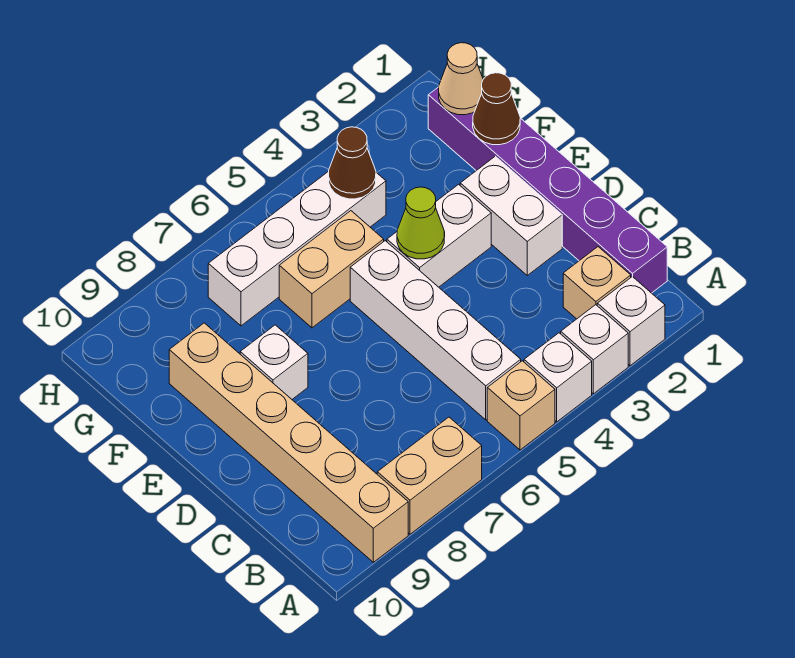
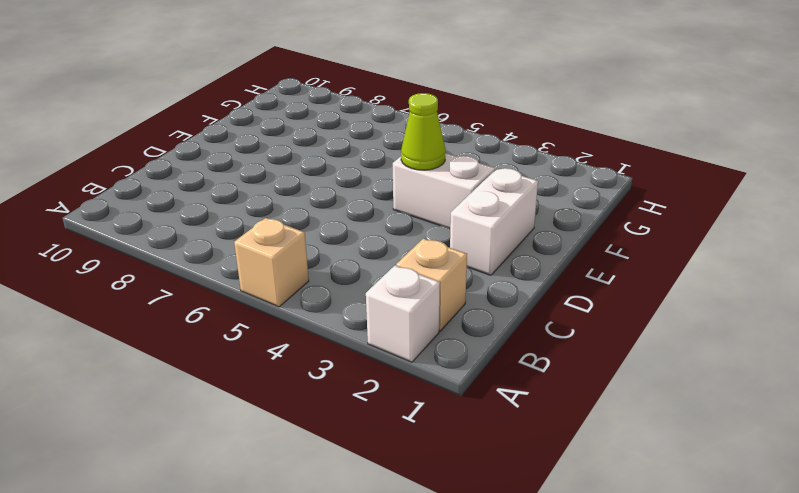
none -> white 1x1 brick [561,305,628,394]
none -> white 1x1 brick [524,333,592,422]
none -> tan 1x2 brick [377,417,482,534]

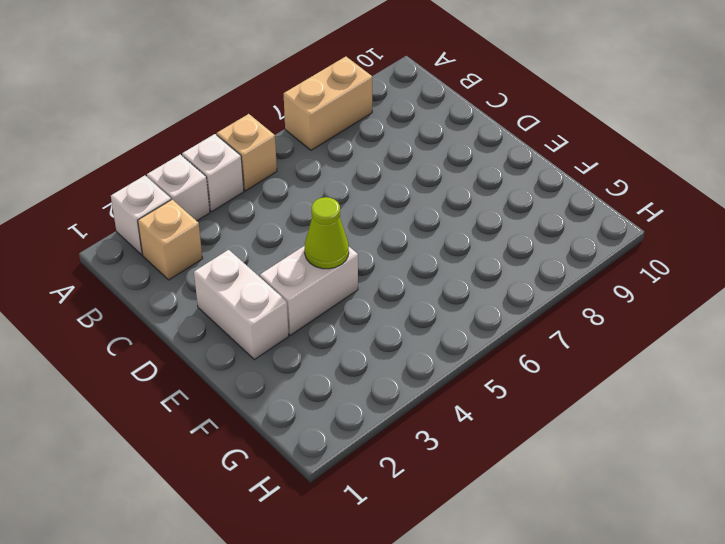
none -> tan 1x6 brick [169,323,408,562]
none -> purple 1x6 brick [428,87,667,293]
none -> white 1x4 brick [350,241,521,420]

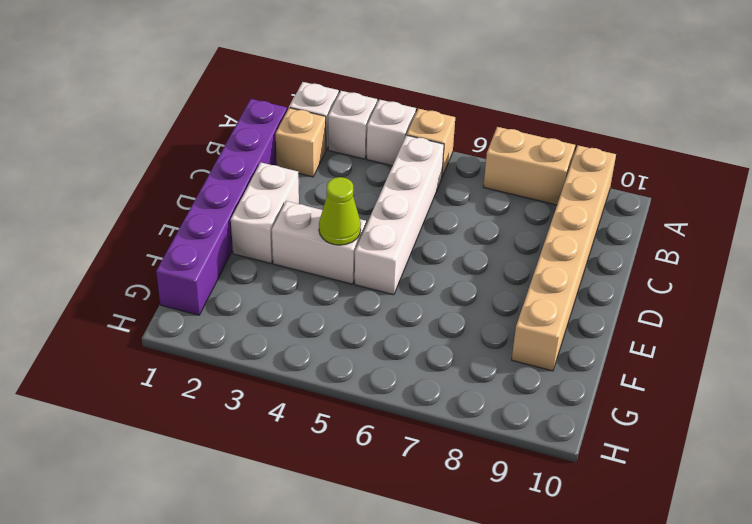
none -> white 1x1 brick [240,325,308,399]
none -> tan 1x2 brick [279,211,384,328]
none -> white 1x4 brick [208,171,386,326]

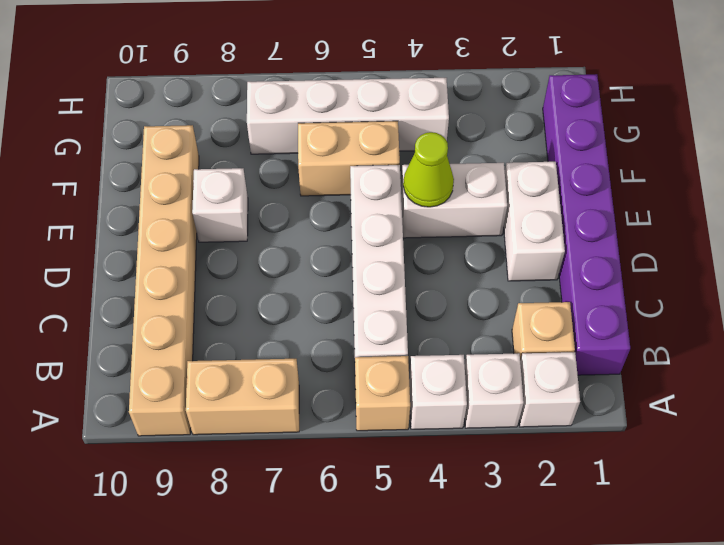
none -> brown 1x1 cone [473,73,520,145]
none -> tan 1x1 cone [439,43,483,115]
none -> brown 1x1 cone [329,127,376,199]

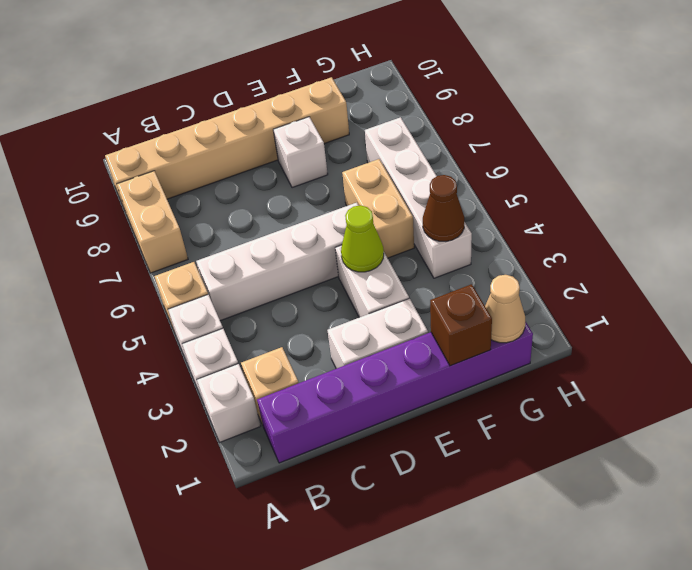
brown 1x1 brick [430,284,492,366] -> brown 1x1 cone [473,73,520,145]

